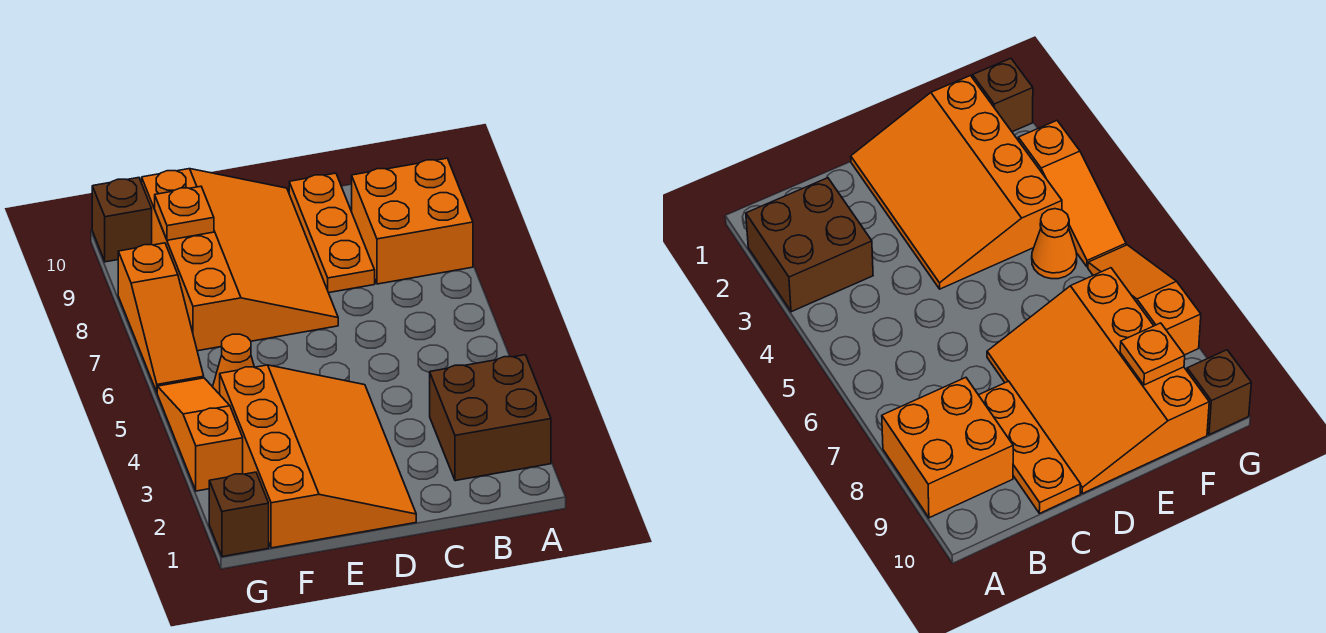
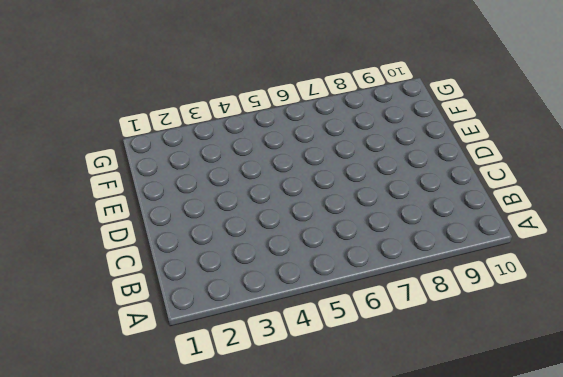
none -> brown 2x2 brick [430,355,551,481]
none -> orange 2x2 brick [352,158,473,284]

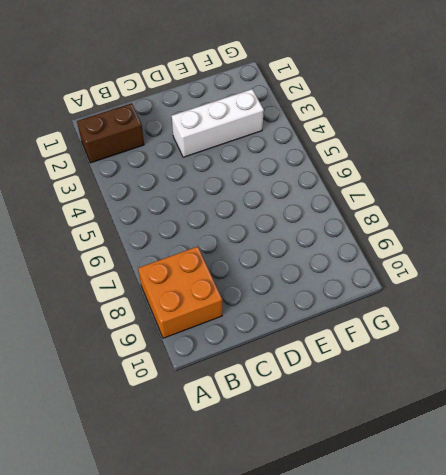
brown 1x2 brick [77,103,144,163] -> brown 2x2 brick [430,355,551,481]
white 1x3 brick [172,89,264,157] -> orange 3x4 slope [220,365,416,548]
none -> orange 1x3 plate [289,173,375,293]
none -> orange 3x4 slope [142,169,338,351]

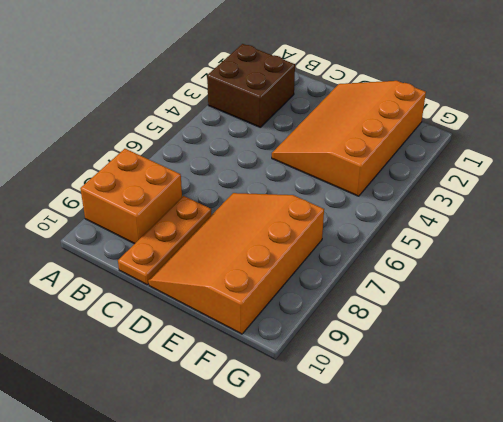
none -> orange 1x1 cone [213,334,254,394]
none -> brown 1x1 brick [209,472,269,557]

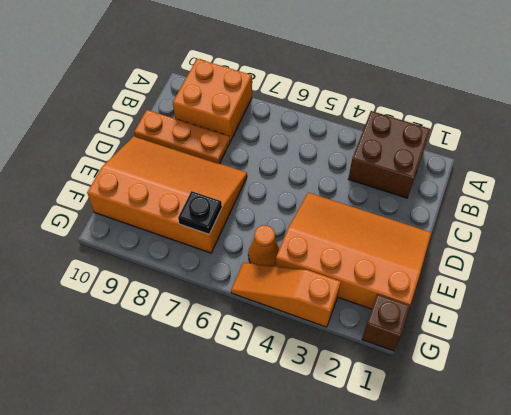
black 1x1 plate [178,191,222,234] -> none
none -> orange 1x3 slope [118,243,204,392]
none -> brown 1x1 brick [92,178,152,262]

